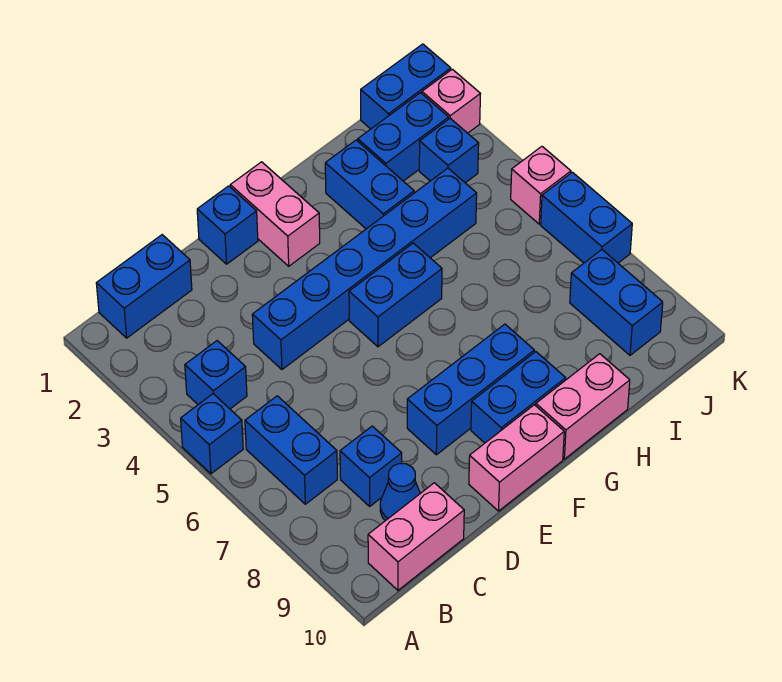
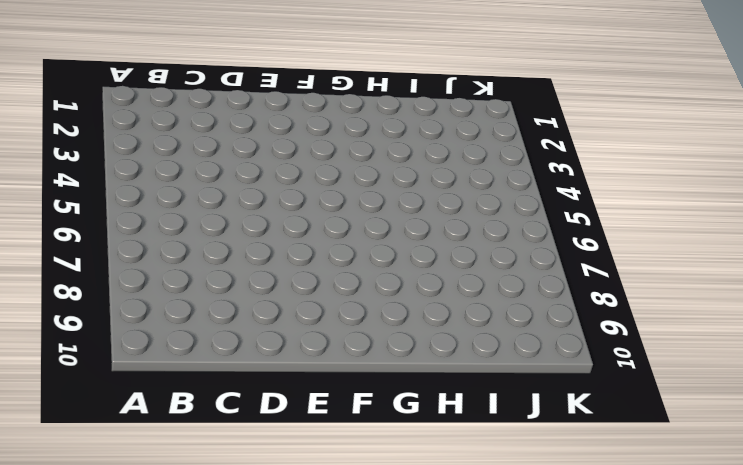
none -> blue 1x1 brick [181,394,243,474]
none -> blue 1x2 brick [96,235,192,338]
none -> blue 1x1 brick [185,341,247,409]

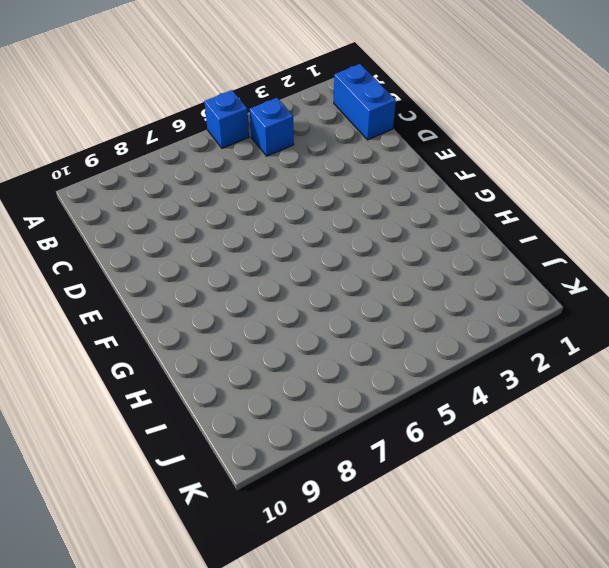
none -> blue 1x2 brick [245,396,337,504]
none -> pink 1x2 brick [368,483,464,590]
none -> blue 1x1 brick [340,426,402,506]

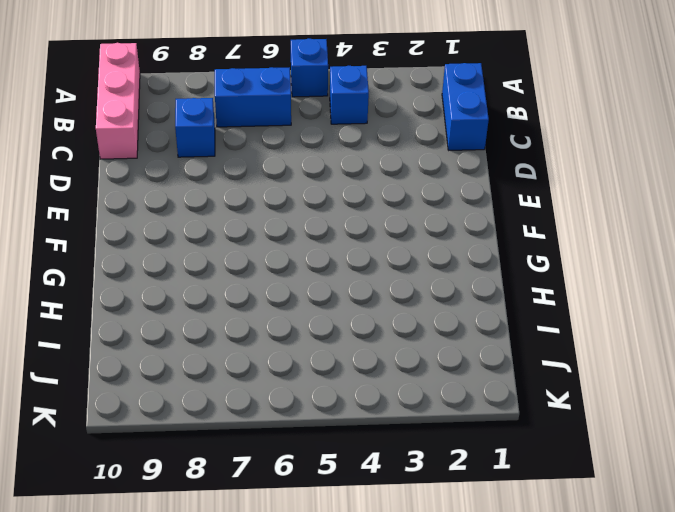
pink 1x3 brick [96,43,140,159] -> pink 1x2 brick [368,483,464,590]
none -> blue 1x1 cone [380,464,420,521]
none -> blue 1x6 brick [252,168,477,369]
none -> blue 1x1 brick [197,186,258,264]

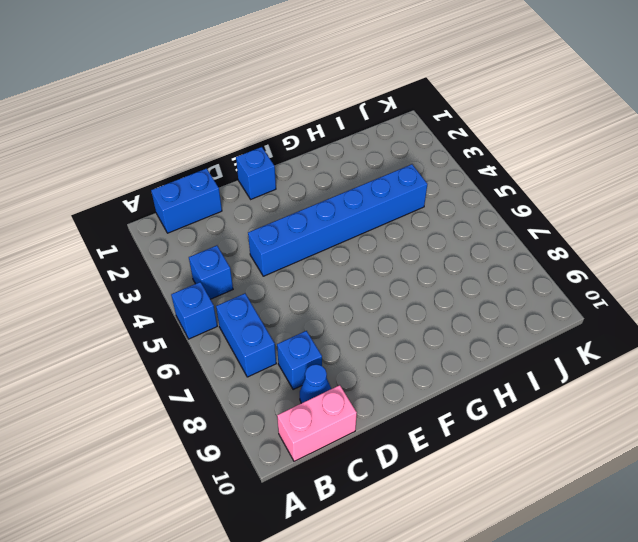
none -> blue 1x3 brick [407,324,534,455]
none -> pink 1x2 brick [469,405,564,511]
none -> pink 1x2 brick [230,162,320,266]

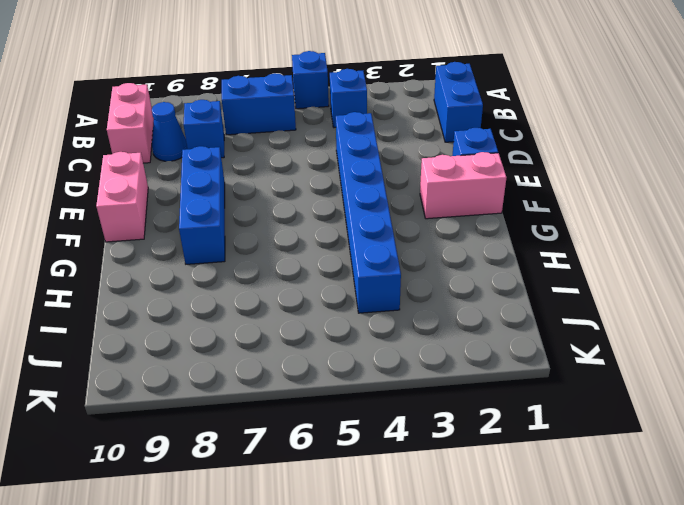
none -> blue 1x2 brick [349,243,442,347]
none -> blue 1x2 brick [471,352,566,443]
none -> pink 1x2 brick [536,354,630,459]

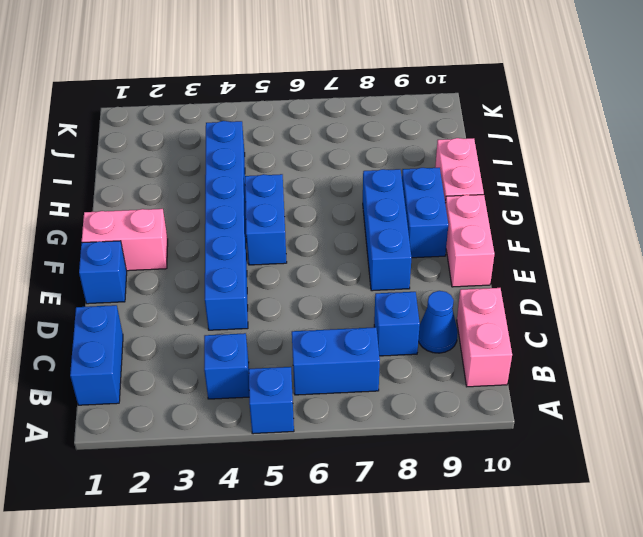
none -> blue 1x2 brick [325,140,414,229]
none -> blue 1x2 brick [358,93,449,181]
none -> blue 1x2 brick [361,44,451,129]

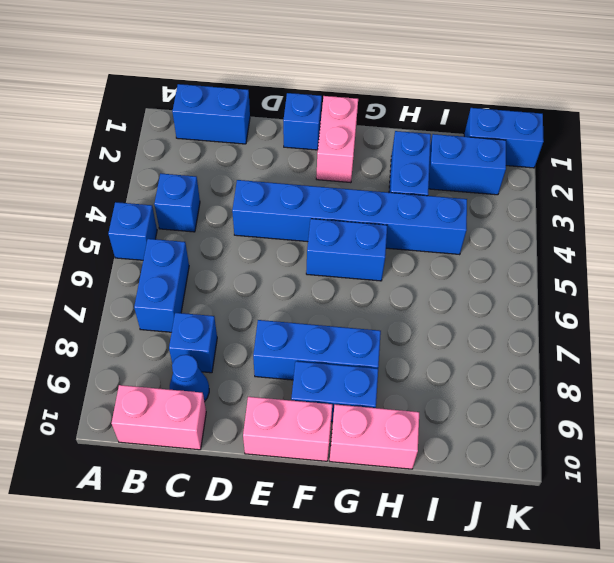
none -> blue 1x1 brick [419,119,479,183]
none -> blue 1x2 brick [570,250,663,355]
none -> pink 1x1 brick [422,69,480,133]

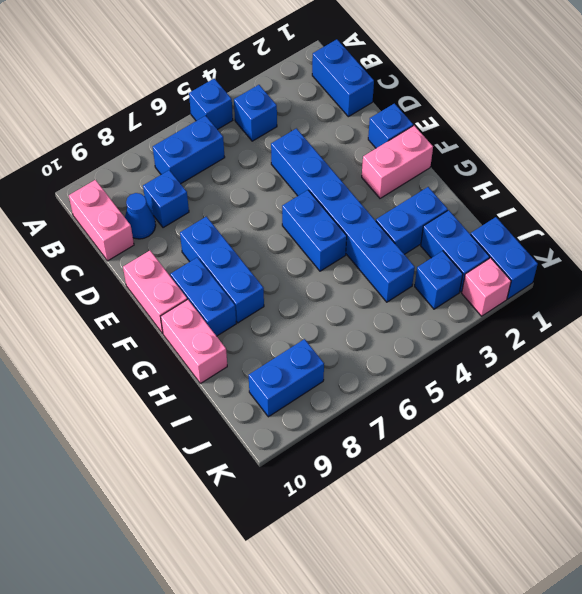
none -> pink 1x1 brick [511,146,571,224]
none -> blue 1x2 brick [541,172,632,263]

